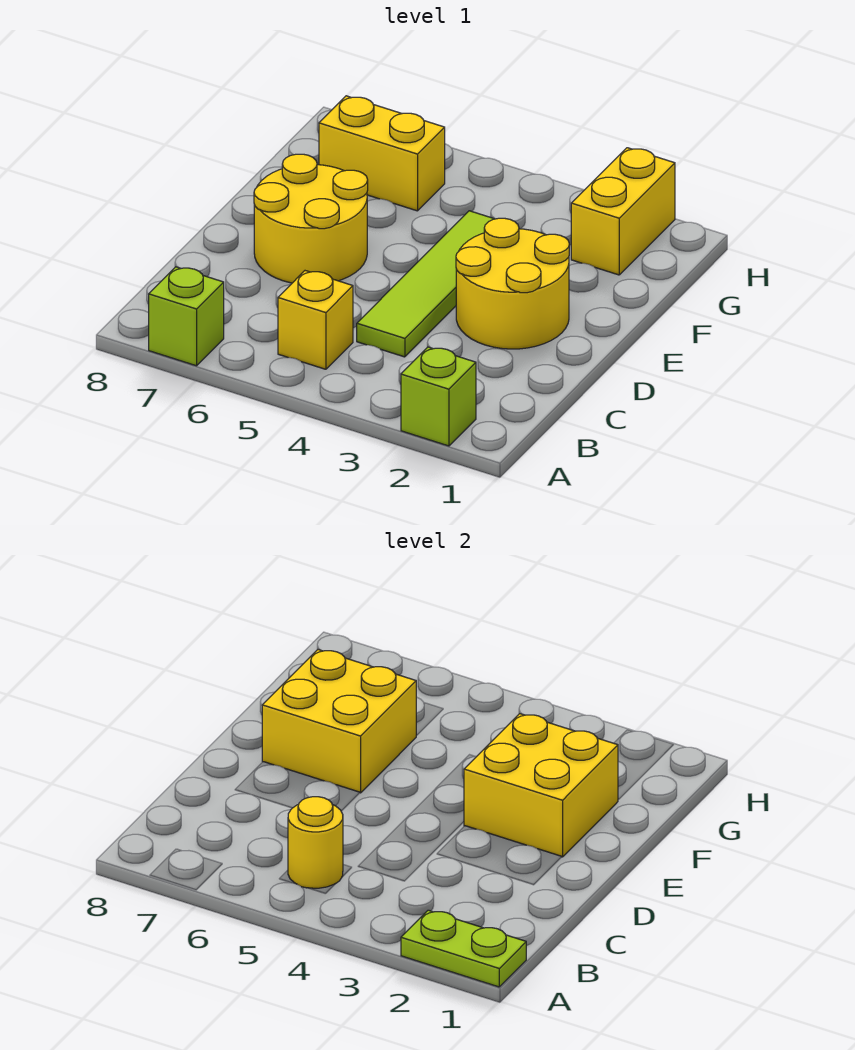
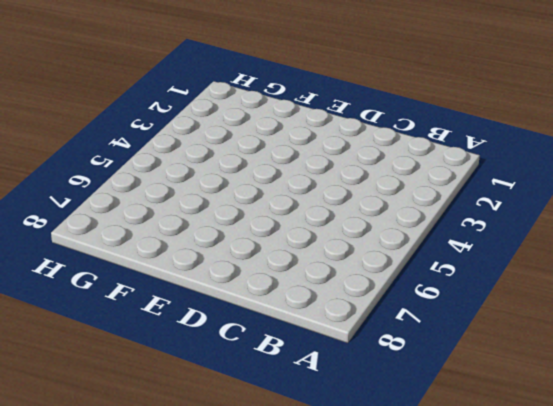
none -> lime 1x1 brick [401,347,476,446]
none -> lime 1x1 brick [149,267,224,366]
none -> yellow 1x1 brick [278,271,353,369]

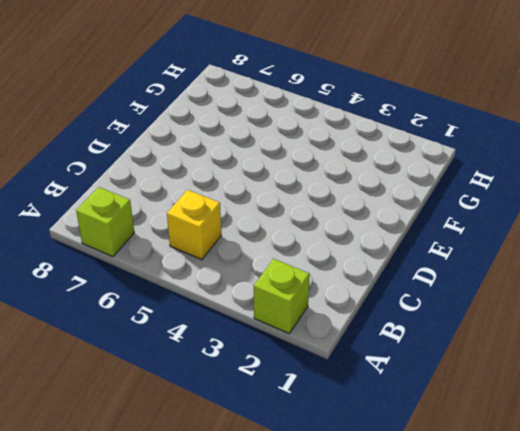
none -> lime 1x4 tile [357,211,494,357]
none -> yellow 2x2 round brick [456,218,569,349]
none -> yellow 2x2 round brick [254,154,368,283]

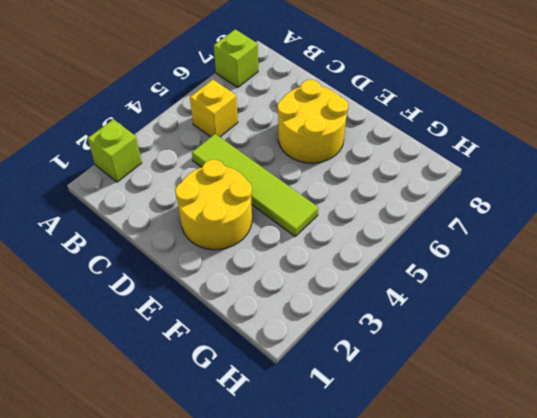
none -> yellow 1x2 brick [571,148,675,275]
none -> yellow 1x2 brick [319,96,445,211]
none -> lime 1x2 plate [401,910,526,987]

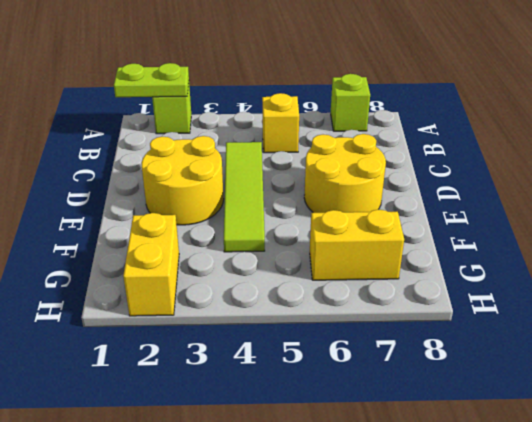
none -> yellow 1x1 round brick [288,797,343,888]
none -> yellow 2x2 brick [464,714,618,857]
none -> yellow 2x2 brick [262,650,416,793]

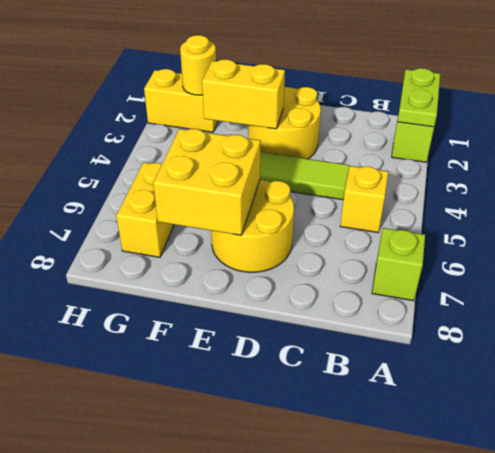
yellow 1x2 brick [202,60,285,129] -> yellow 2x2 brick [464,714,618,857]
yellow 1x1 round brick [180,35,216,95] -> yellow 1x1 round brick moved to [288,797,343,888]

